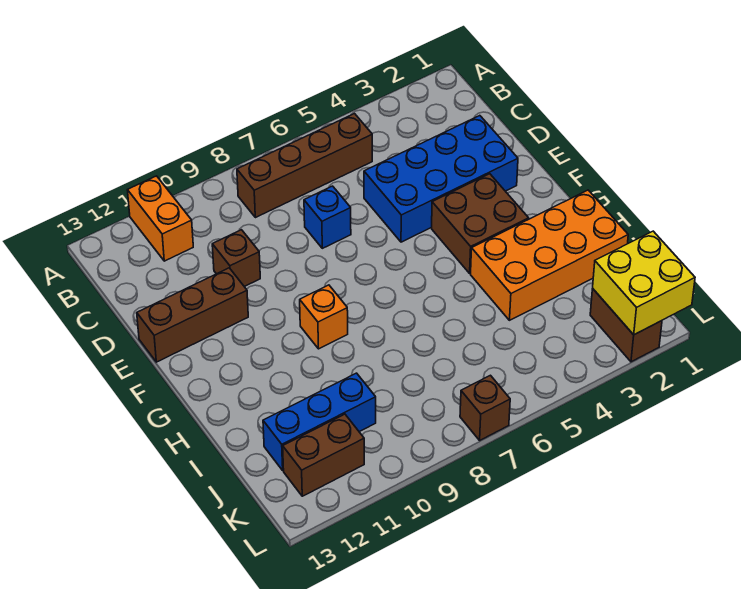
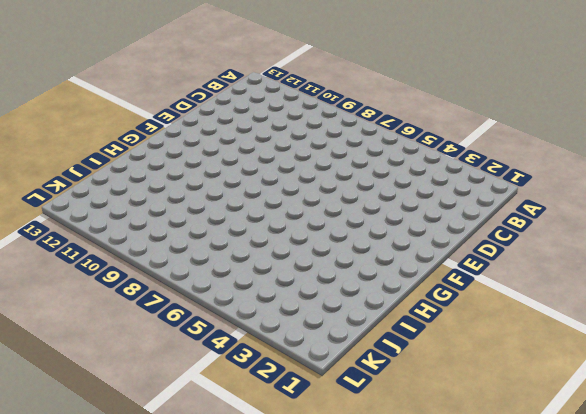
none -> orange 1x2 brick [128,176,193,261]
none -> brown 1x4 brick [237,114,372,218]
none -> blue 2x4 brick [364,116,518,242]

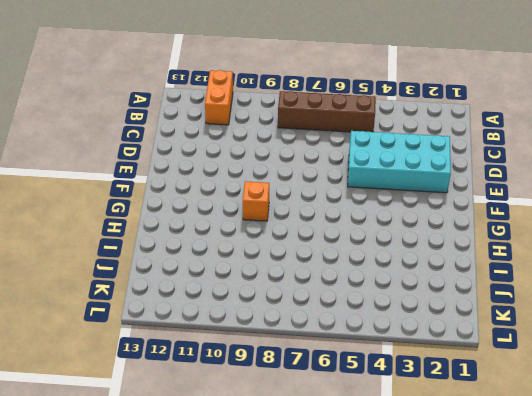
cyan 2x4 brick [348,131,451,193] -> blue 2x4 brick [364,116,518,242]
none -> blue 1x1 brick [304,186,351,248]
none -> brown 1x1 brick [212,230,260,287]
none -> brown 1x3 brick [137,268,248,362]

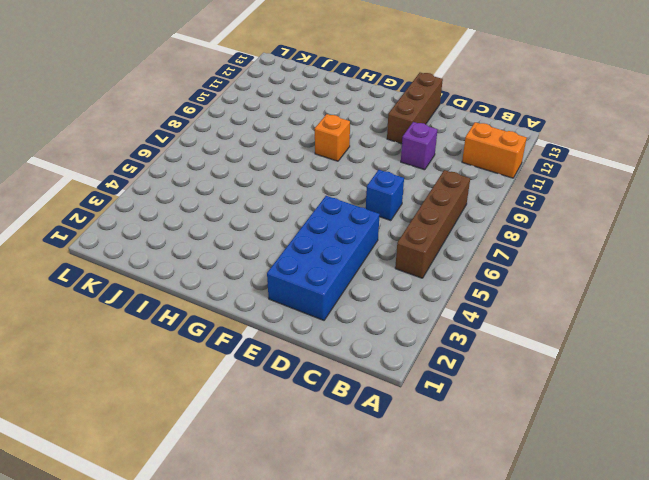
purple 1x1 brick [401,122,438,170] -> brown 1x1 brick [212,230,260,287]
none -> brown 2x2 brick [432,174,529,273]
none -> orange 2x4 brick [471,190,628,320]
none -> blue 1x3 brick [263,373,376,470]

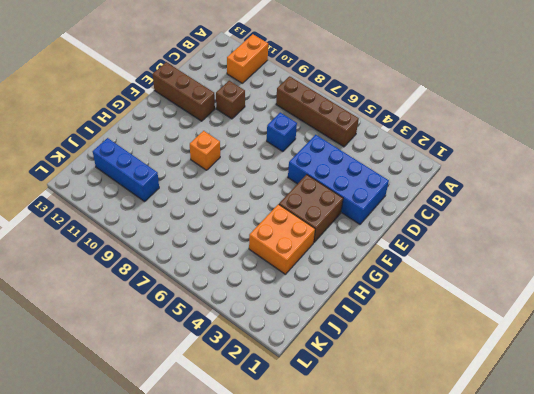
orange 2x2 brick [249,204,315,274] -> orange 2x4 brick [471,190,628,320]
none -> brown 1x2 brick [590,289,662,362]
none -> brown 1x2 brick [283,414,364,496]
none -> brown 1x1 brick [460,375,510,440]

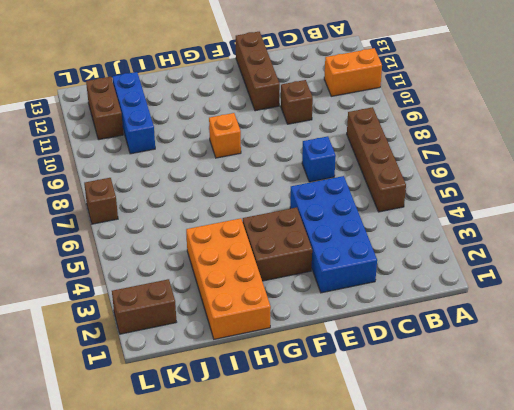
none -> yellow 2x2 brick [593,231,695,335]

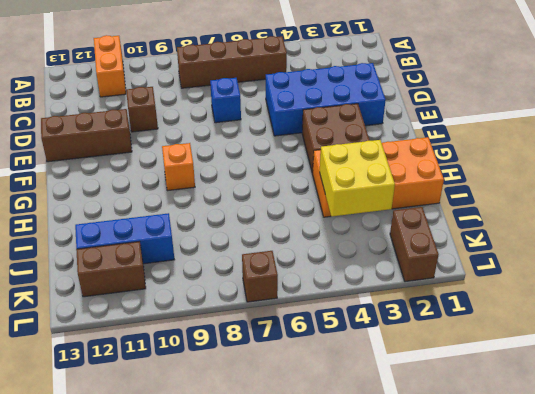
yellow 2x2 brick [320,140,395,217] -> yellow 2x2 brick moved to [593,231,695,335]

